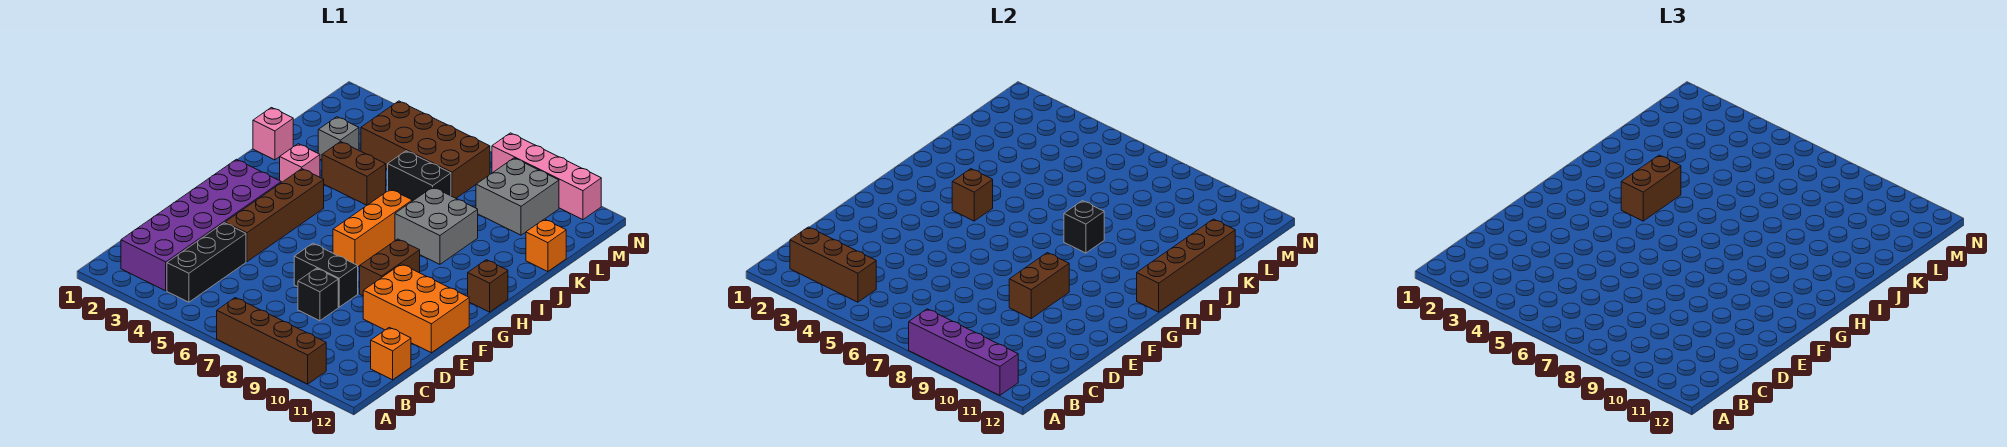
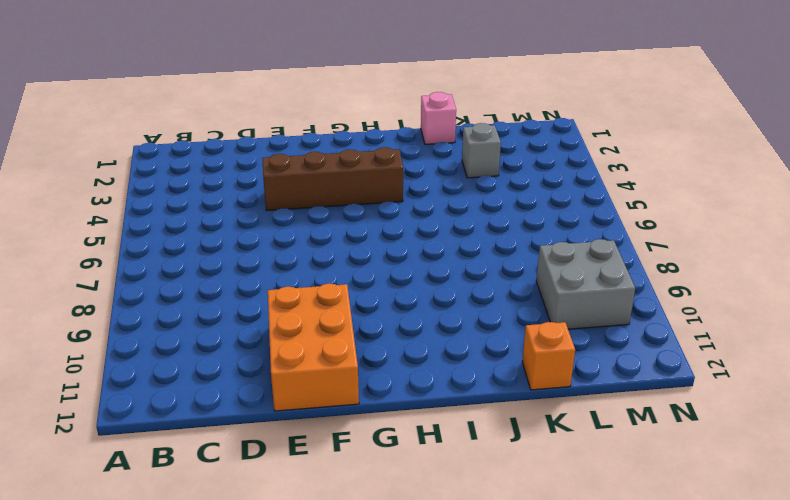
none -> brown 1x4 brick [217,298,326,384]
none -> purple 2x6 brick [121,159,281,291]
none -> black 1x3 brick [167,223,246,302]

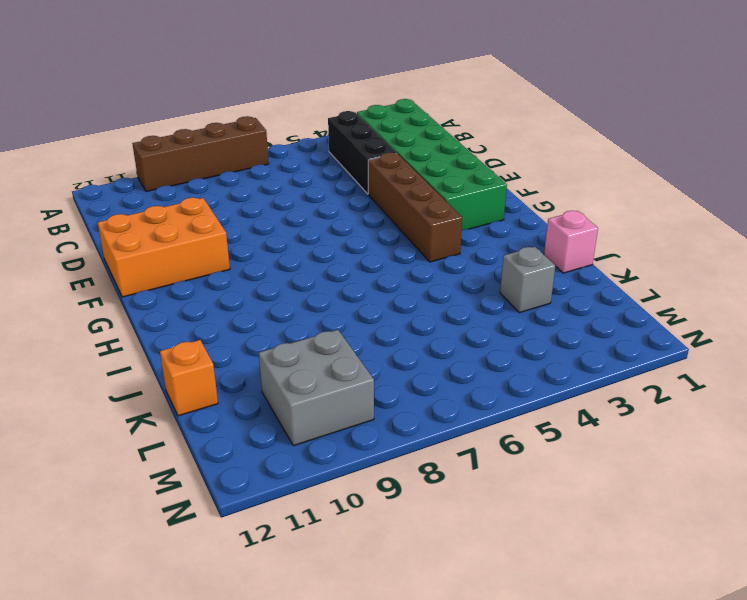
green 2x6 brick [357,99,507,230] -> purple 2x6 brick [121,159,281,291]
none -> orange 1x1 brick [371,327,411,380]
none -> black 1x1 brick [298,268,338,321]
none -> black 1x2 brick [294,243,358,307]

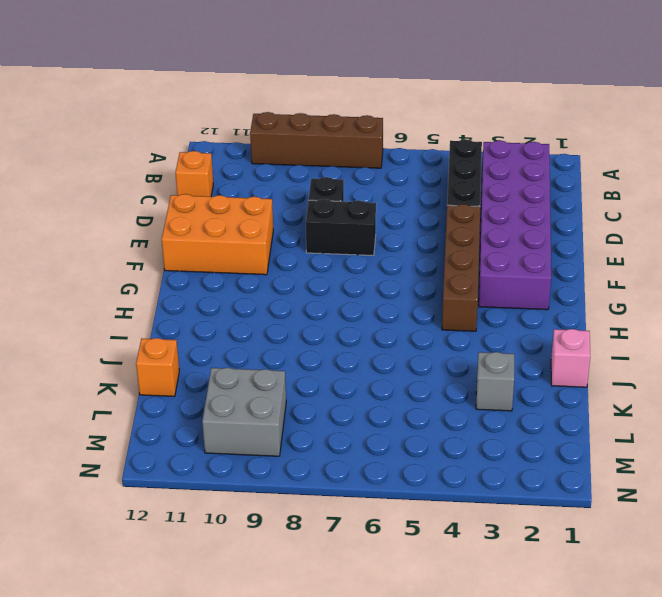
none -> brown 1x2 brick [360,239,420,296]
none -> orange 1x3 brick [333,189,412,267]
none -> brown 1x1 brick [468,260,508,312]

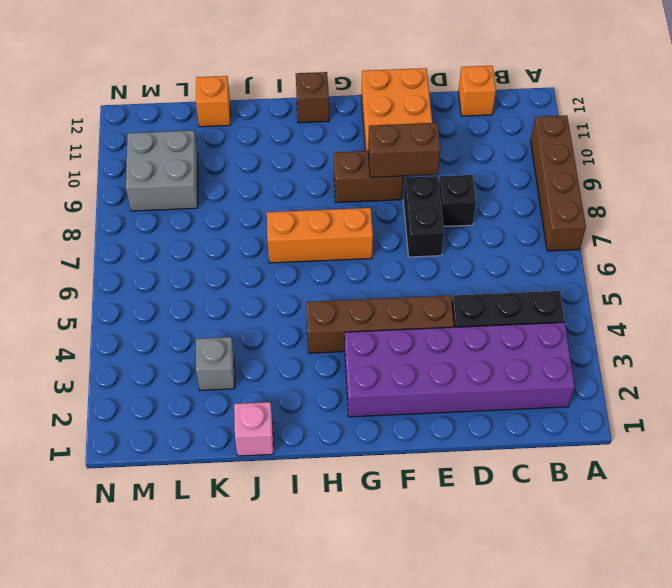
none -> pink 1x1 brick [280,144,320,183]
none -> grey 2x2 brick [395,187,478,264]
none -> brown 1x2 brick [322,142,386,205]

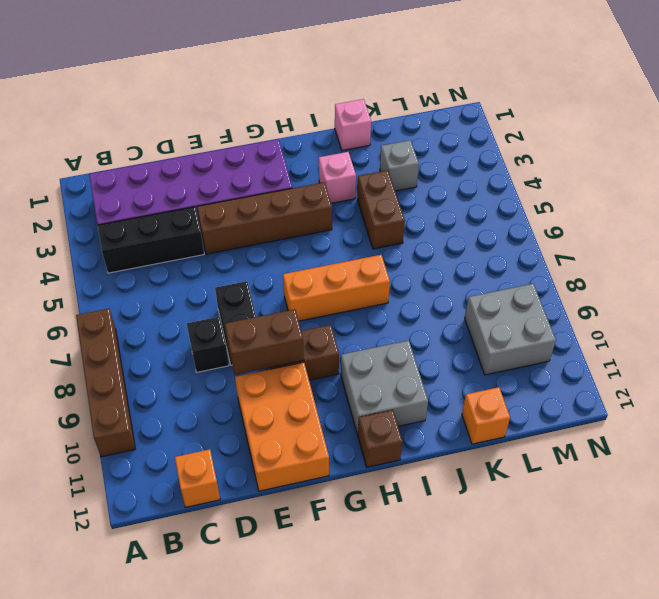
grey 2x2 brick [341,340,428,435] -> grey 2x2 brick moved to [395,187,478,264]
none -> black 1x2 brick [388,151,451,201]
none -> brown 2x4 brick [361,101,490,198]
none -> pink 1x4 brick [492,133,601,220]

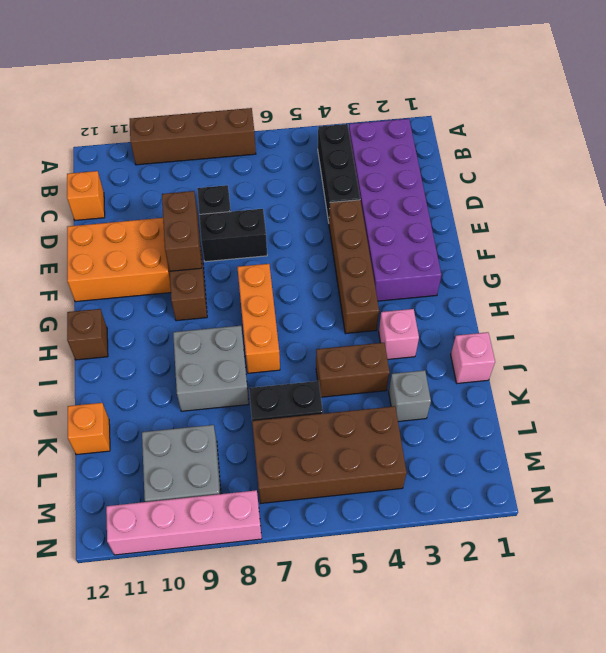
none -> purple 1x4 brick [909,309,1018,395]
none -> brown 1x3 brick [790,227,876,302]
none -> brown 1x1 brick [952,169,993,221]

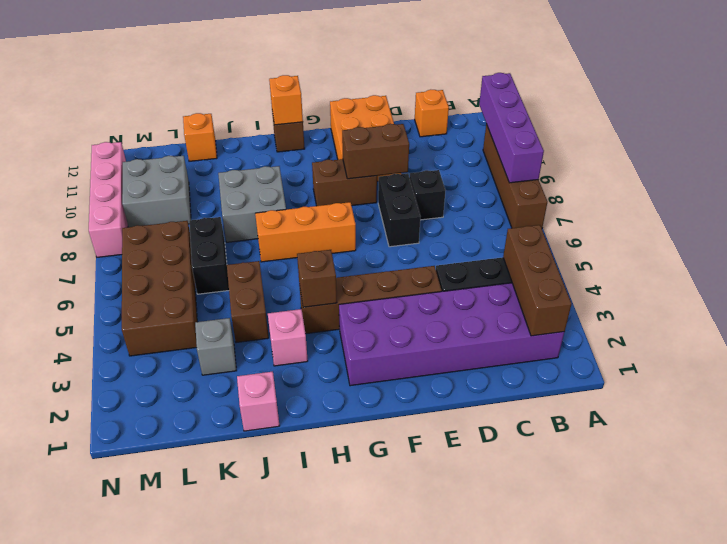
orange 1x1 brick [269,75,303,125] -> brown 1x4 brick [1137,219,1235,312]
none -> black 1x1 brick [1064,201,1104,253]
none -> brown 1x2 brick [1621,155,1681,221]

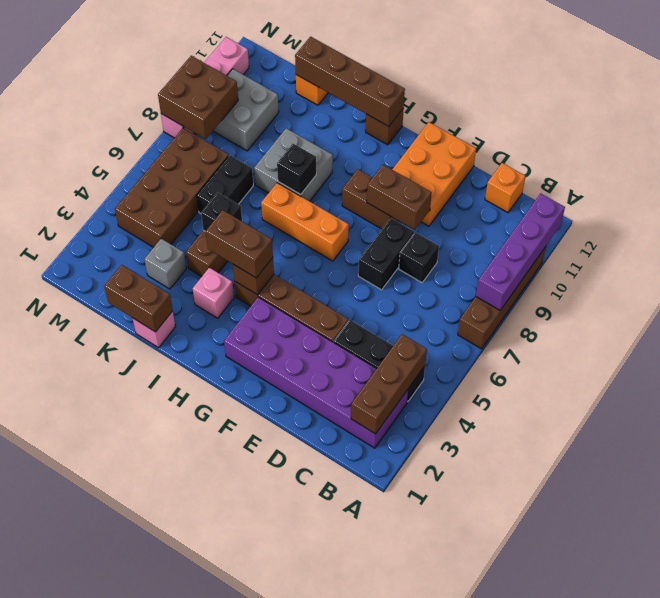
brown 1x2 brick [104,265,173,332] -> none
black 1x1 brick [201,192,242,232] -> none
brown 2x2 brick [158,56,238,139] -> none

